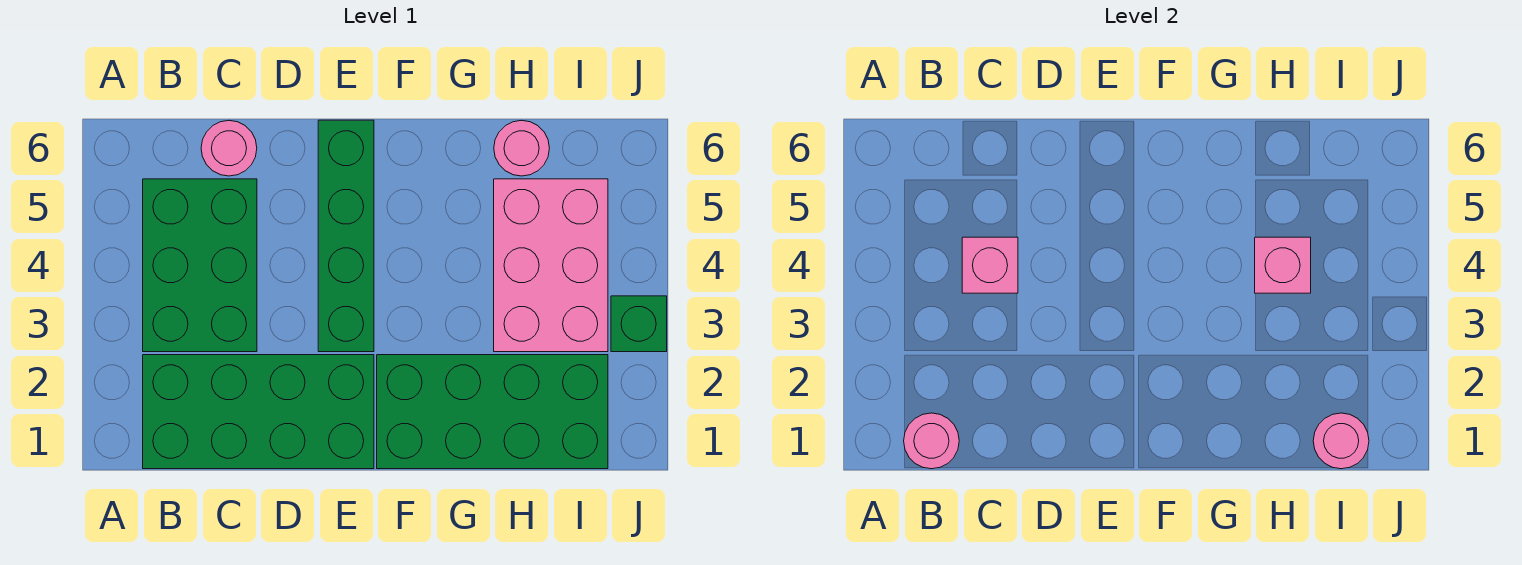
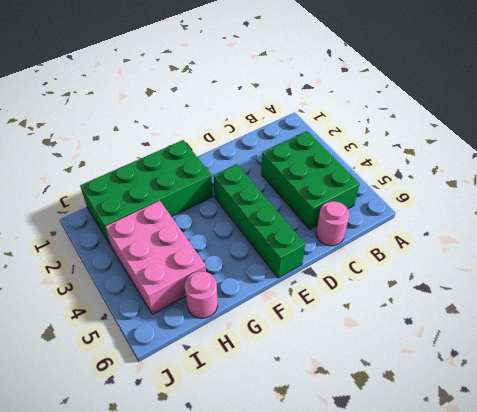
none -> green 2x4 brick [143,355,374,469]
none -> green 1x1 brick [611,296,667,352]
none -> pink 1x1 round brick [904,413,959,469]

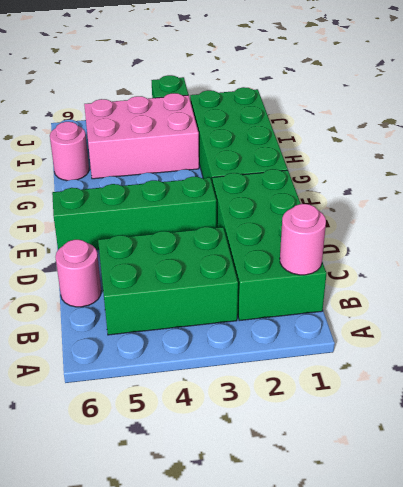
none -> pink 1x1 brick [962,237,1018,293]
none -> pink 1x1 brick [1255,237,1311,293]
none -> pink 1x1 round brick [1313,413,1369,469]

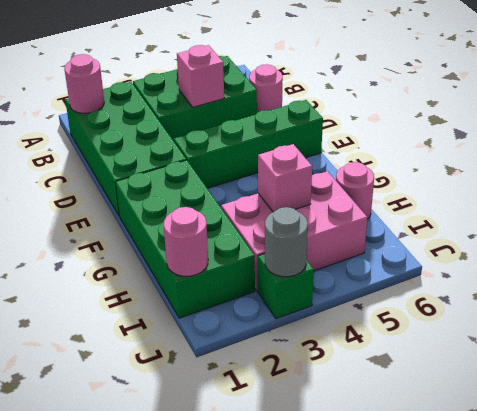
grey 1x1 round brick [265,207,308,277] -> none

